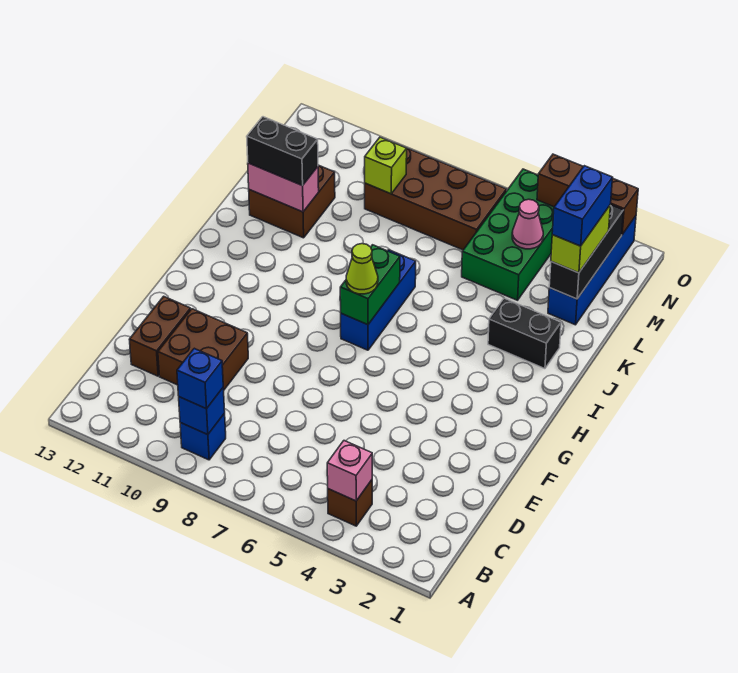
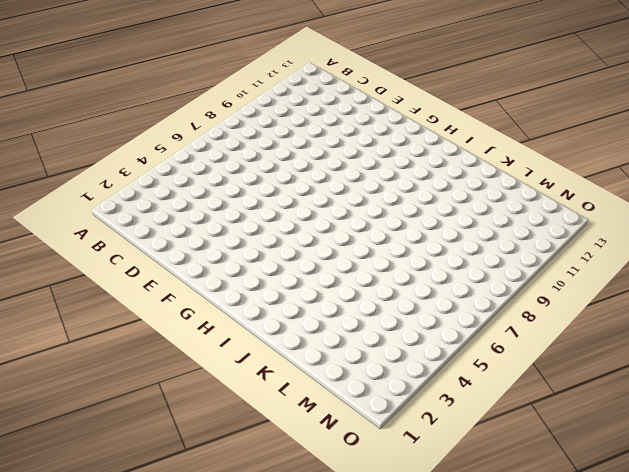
none -> brown 1x1 brick [328,480,372,526]
none -> blue 1x1 brick [180,413,226,460]
none -> brown 2x2 brick [158,309,248,390]

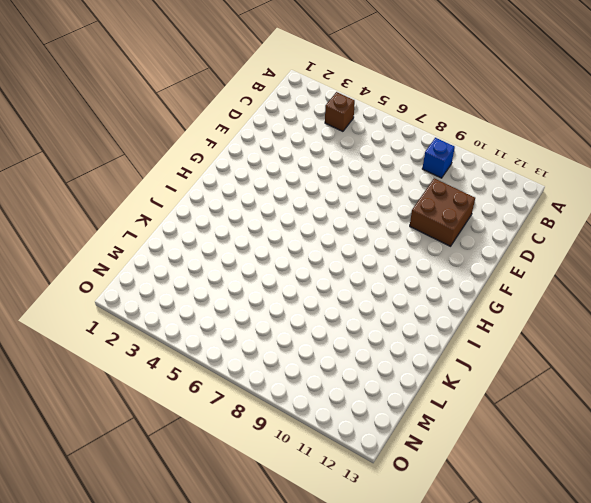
none -> brown 1x2 brick [129,296,191,376]
none -> blue 1x3 brick [341,250,416,350]
none -> black 1x2 brick [488,298,561,369]

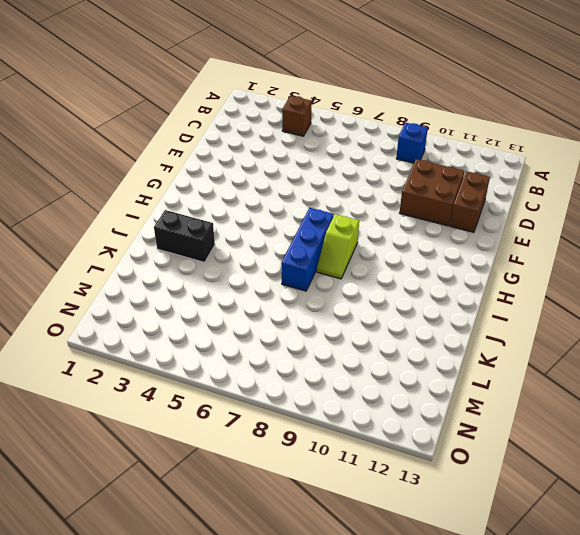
lime 1x2 slope [317,214,359,279] -> none
none -> brown 2x2 brick [249,165,335,238]
none -> blue 1x4 brick [548,216,636,325]
none -> green 2x4 brick [462,169,554,300]

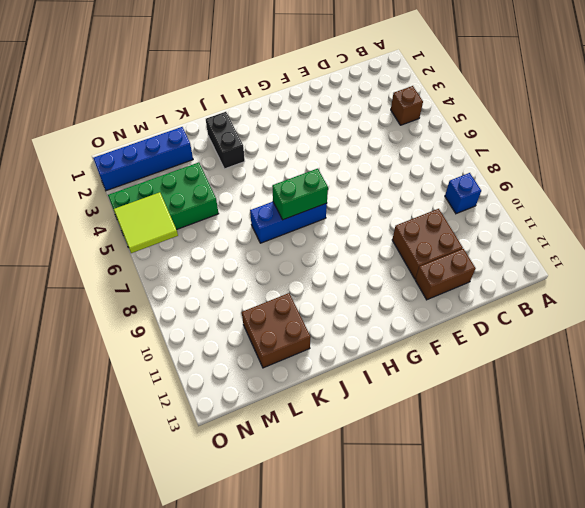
lime 2x2 tile [114,192,178,253] -> none
none -> brown 2x4 brick [365,148,506,250]
none -> pink 1x1 brick [327,441,372,501]
none -> blue 1x1 brick [179,388,225,435]

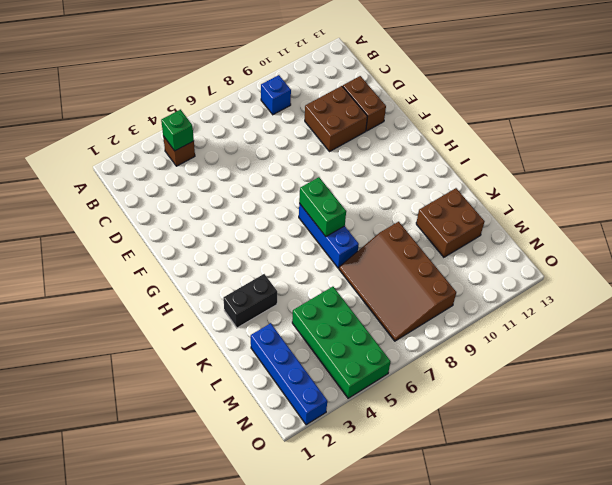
green 1x1 brick [161,110,194,151] -> pink 1x1 brick [327,441,372,501]
brown 3x4 slope [339,222,456,341] -> brown 2x4 brick [365,148,506,250]
none -> blue 1x1 brick [179,388,225,435]
none -> pink 1x2 brick [248,163,319,212]
none -> black 1x3 brick [549,205,624,299]

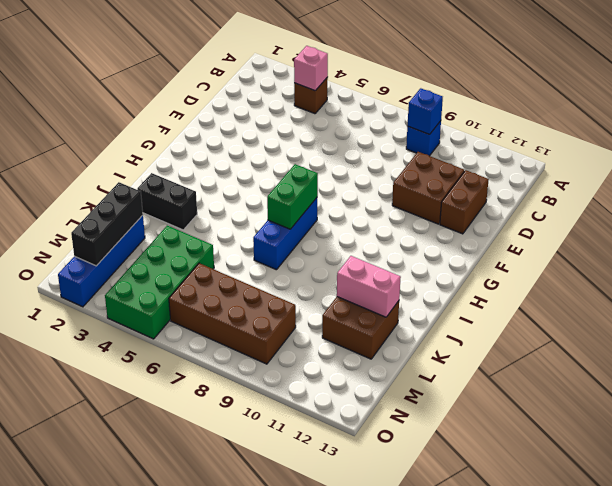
none -> pink 1x1 cone [512,199,543,249]
none -> lime 1x1 brick [365,137,407,194]
none -> brown 1x3 brick [537,154,638,234]

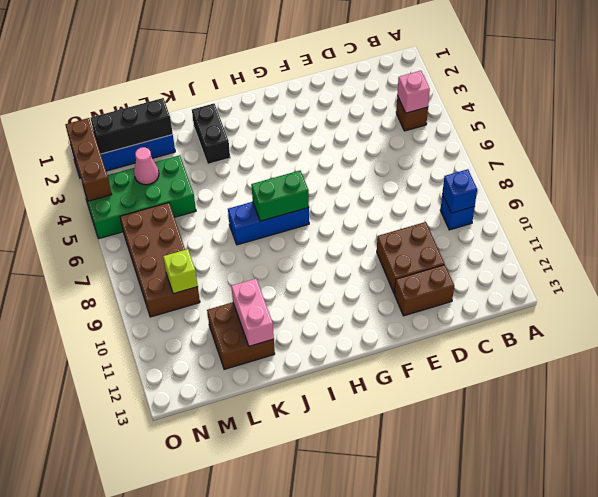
none -> blue 1x1 brick [177,348,223,409]
none -> lime 1x1 cone [346,244,378,294]
none -> black 1x2 brick [247,117,318,186]

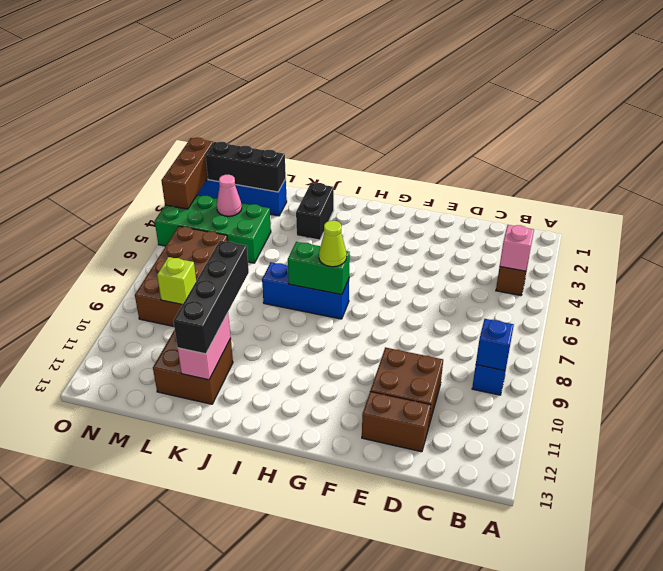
black 1x4 brick [173,241,249,354] -> black 1x2 brick [247,117,318,186]
none -> blue 1x1 brick [177,348,223,409]
none -> lime 1x2 brick [551,205,611,273]
none -> blue 1x2 brick [552,166,613,246]

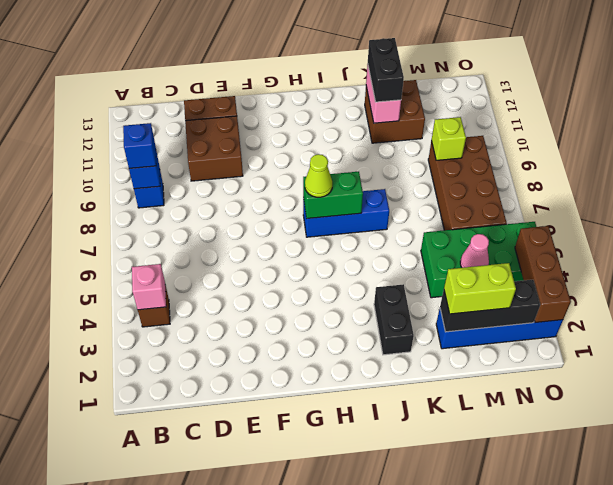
none -> blue 1x2 brick [552,166,613,246]

